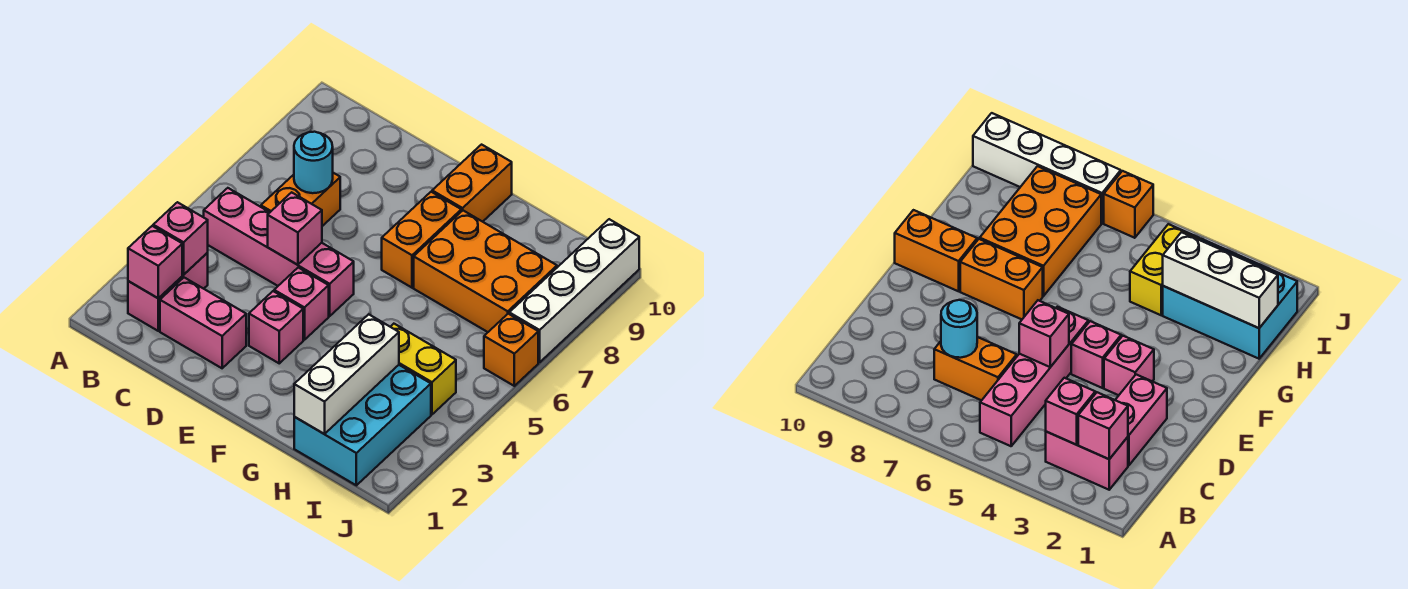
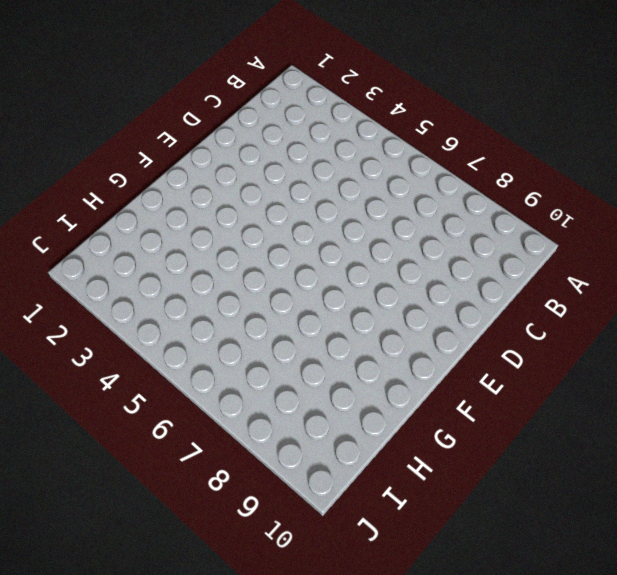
none -> pink 1x2 brick [128,253,208,331]
none -> pink 1x4 brick [204,188,354,316]
none -> pink 1x2 brick [160,278,246,368]

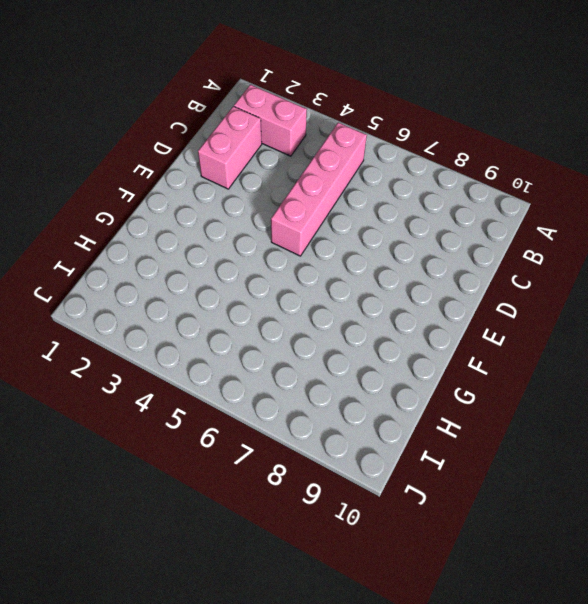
none -> orange 1x2 brick [261,173,340,226]
none -> pink 1x1 brick [249,291,303,363]
none -> pink 1x1 brick [274,268,329,340]

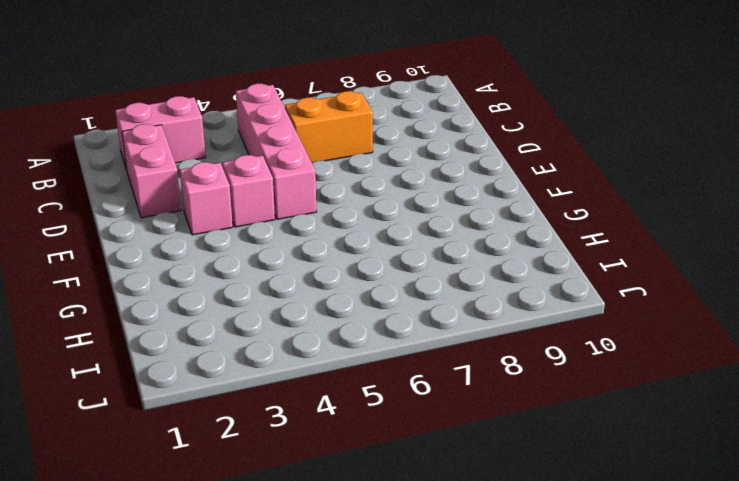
none -> orange 1x2 brick [382,192,461,288]
none -> orange 1x2 brick [432,145,512,222]
none -> orange 2x3 brick [414,211,557,332]

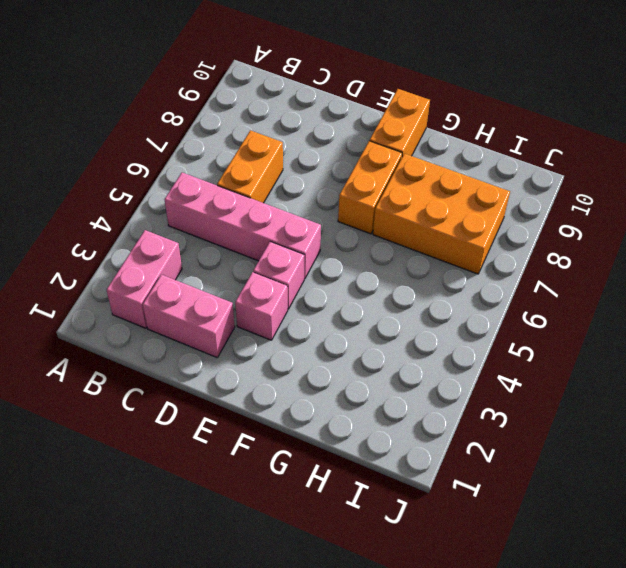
none -> cyan 2x3 brick [294,365,431,485]
none -> yellow 1x2 brick [391,324,456,414]
none -> orange 1x1 brick [484,314,538,386]

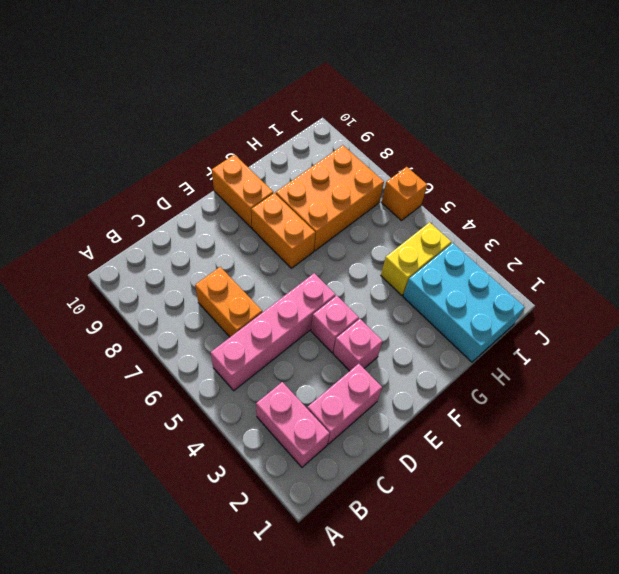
none -> white 1x4 brick [509,219,639,362]
none -> pink 1x1 brick [128,226,182,298]
none -> pink 1x1 brick [153,202,208,275]

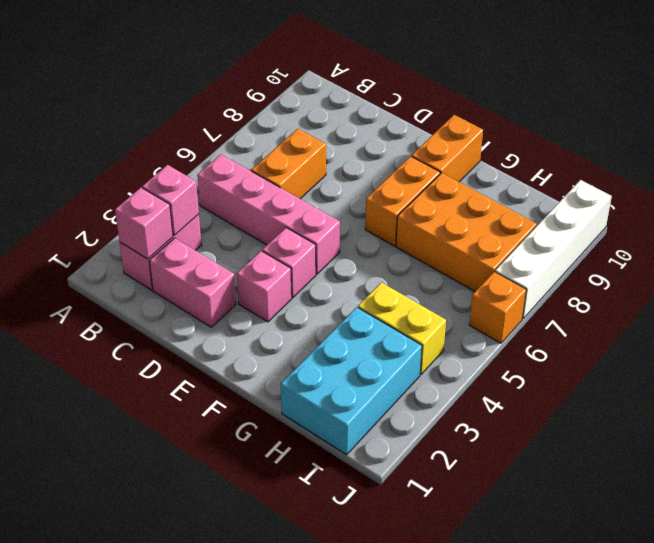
none -> cyan 1x1 round brick [294,132,333,193]
none -> pink 1x1 brick [268,192,322,265]
none -> white 1x3 brick [294,314,399,434]

